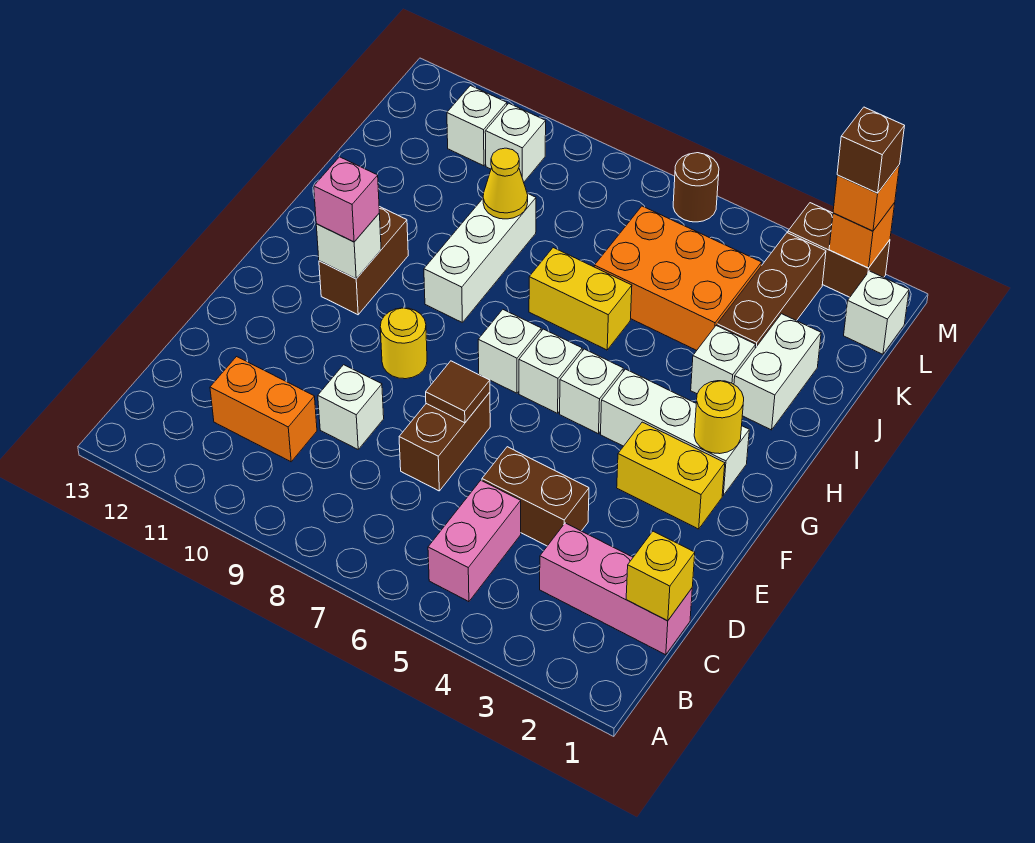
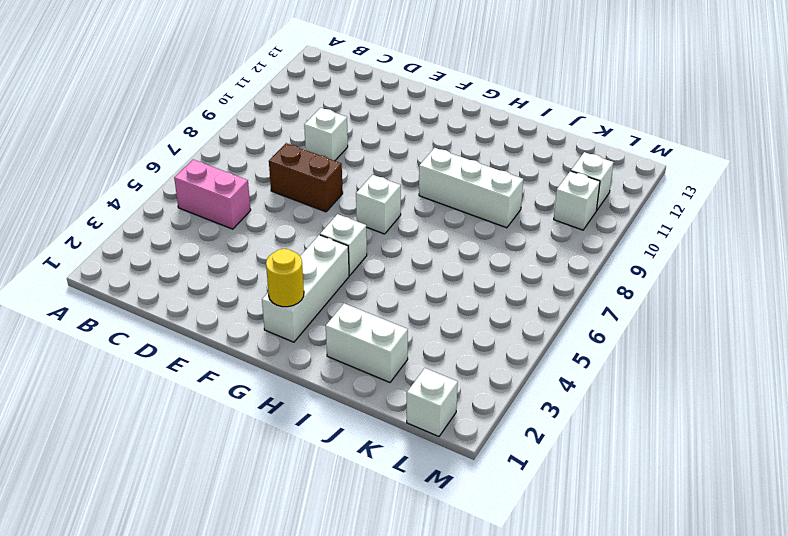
none -> pink 1x3 brick [540,523,692,655]
none -> orange 1x2 brick [210,357,317,462]
none -> brown 1x2 brick [482,447,589,546]
none -> yellow 1x2 brick [617,422,725,529]

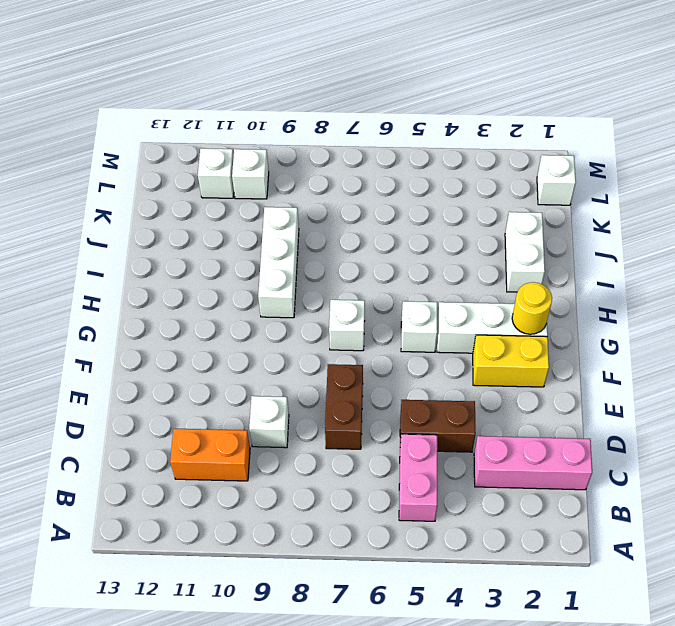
none -> yellow 1x1 round brick [380,308,427,379]
none -> white 1x1 brick [519,329,582,413]
none -> brown 1x2 brick [319,207,408,315]
none -> white 1x1 brick [691,326,756,394]

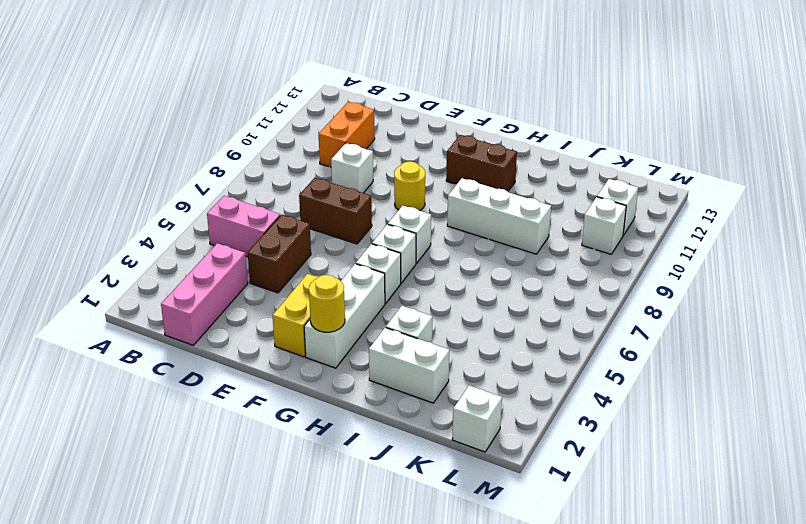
none -> yellow 1x2 brick [529,248,632,350]
none -> brown 1x3 brick [717,233,826,348]
none -> orange 2x3 brick [594,206,762,350]
none -> brown 1x2 brick [788,203,890,297]

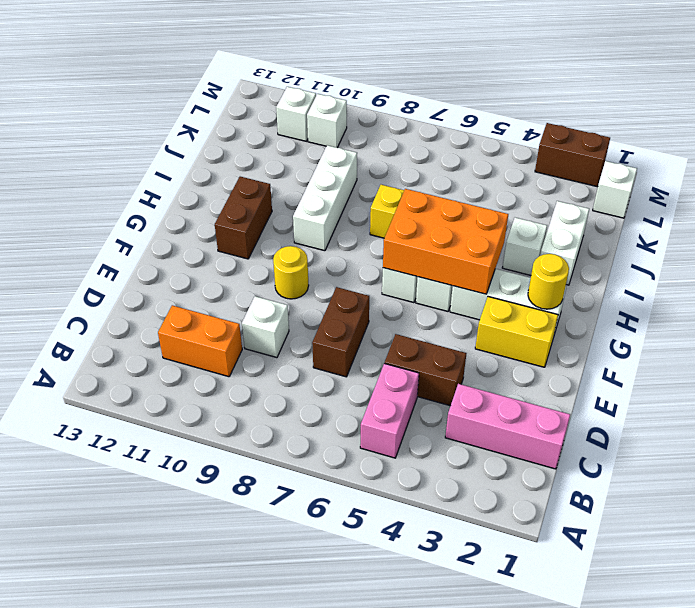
orange 2x3 brick [383,189,508,294] -> orange 2x3 brick moved to [594,206,762,350]
none -> white 1x1 brick [478,310,541,393]
none -> brown 1x3 brick [717,233,826,348]
none -> brown 1x1 round brick [673,153,719,222]
none -> yellow 1x1 brick [626,531,695,621]

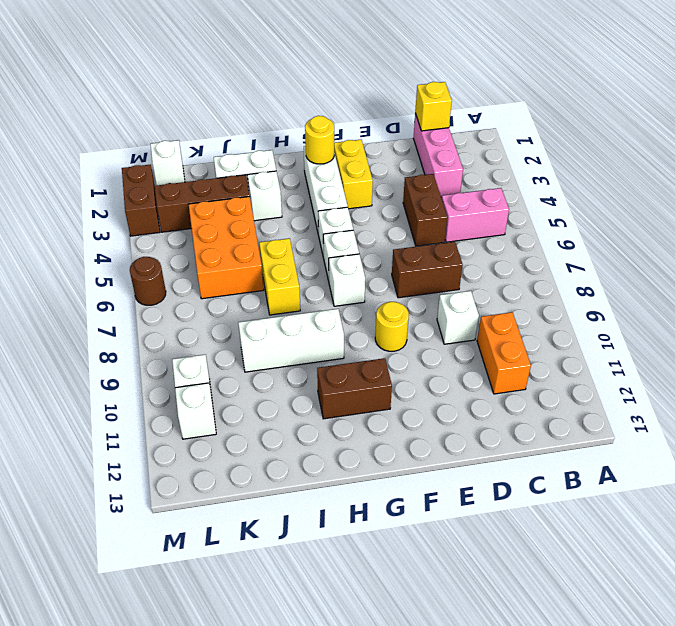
none -> brown 1x1 tile [426,361,490,423]
none -> white 1x1 brick [316,213,381,279]
none -> yellow 1x1 cone [483,148,528,219]
none -> orange 1x1 brick [829,203,895,268]

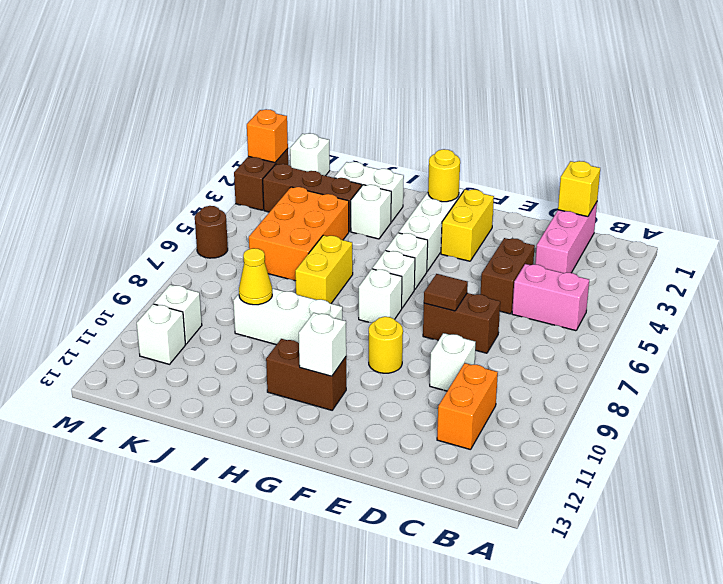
none -> pink 1x1 brick [314,157,379,242]
none -> orange 1x1 brick [833,165,900,231]
none -> brown 1x1 brick [837,107,904,193]

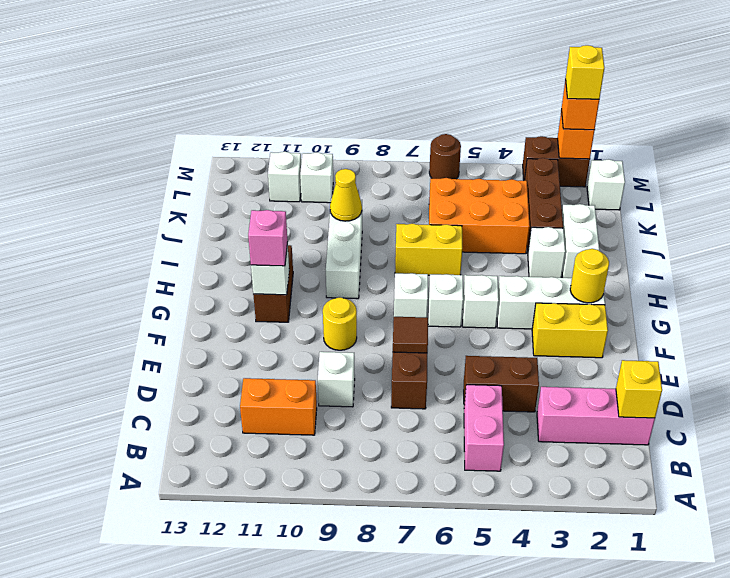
yellow 1x1 brick [566,45,604,99] -> brown 1x1 brick [837,107,904,193]

